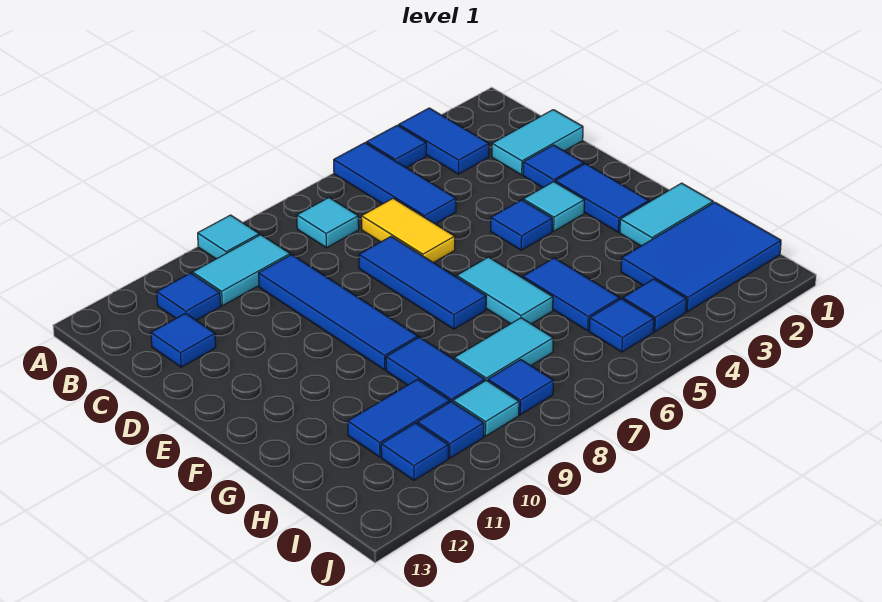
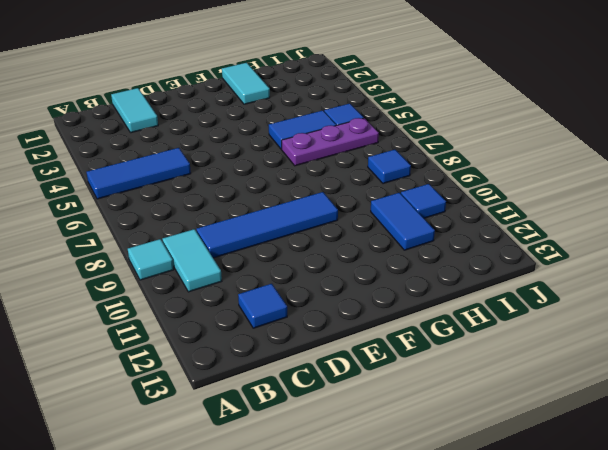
purple 1x3 plate [282,118,379,166] -> cyan 1x2 tile [457,257,553,324]
none -> blue 1x2 tile [399,108,489,174]
none -> blue 1x1 tile [366,125,426,168]
none -> cyan 1x1 tile [297,198,359,248]

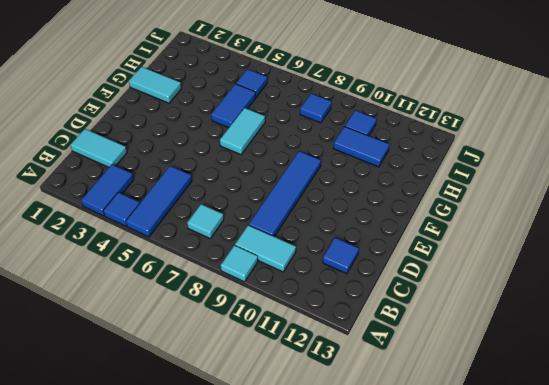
none -> blue 1x1 tile [157,273,221,320]
none -> yellow 1x2 tile [361,198,455,263]
none -> blue 1x1 tile [523,145,584,187]

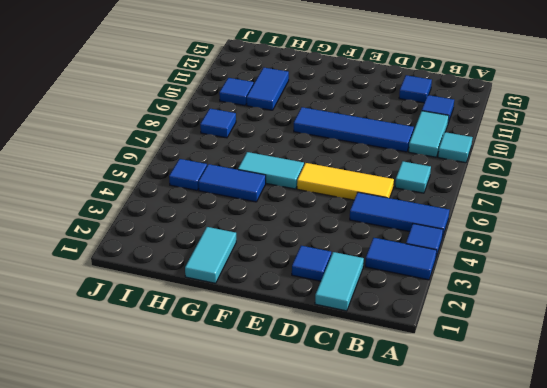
yellow 1x3 tile [297,163,394,200] -> yellow 1x2 tile [361,198,455,263]
none -> blue 1x3 tile [359,236,486,329]
none -> blue 1x2 tile [555,164,649,232]
none -> cyan 1x1 tile [523,182,584,231]

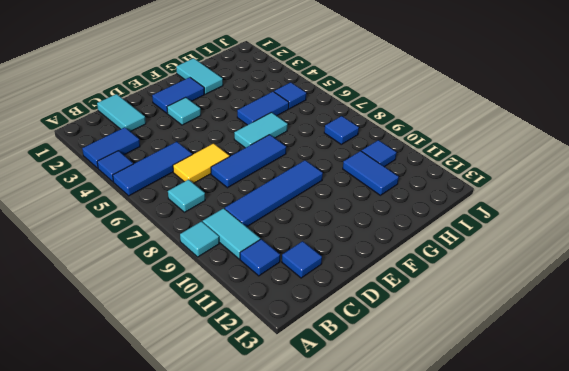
none -> blue 1x1 tile [523,145,584,187]
none -> blue 1x1 tile [491,200,552,250]
none -> blue 1x2 tile [386,337,485,402]

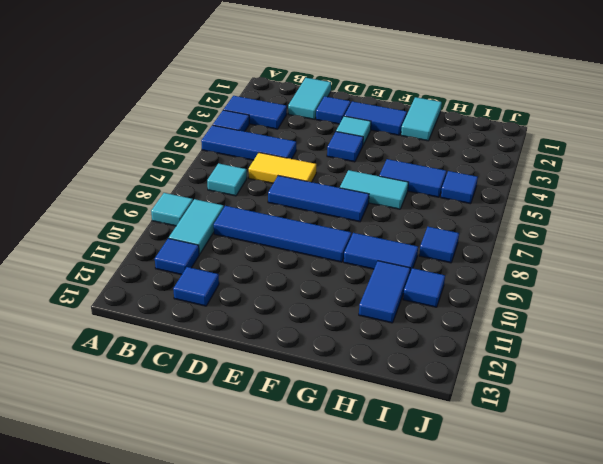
none -> blue 2x3 tile [621,202,781,312]
none -> cyan 1x2 tile [454,318,553,381]
none -> blue 1x1 tile [623,279,686,332]

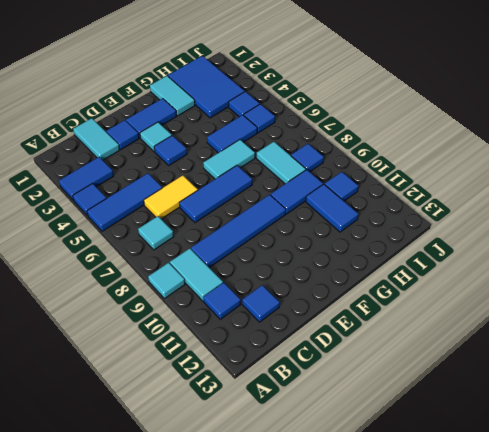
none -> cyan 1x1 tile [453,380,519,436]
none -> blue 1x1 tile [381,423,448,480]

